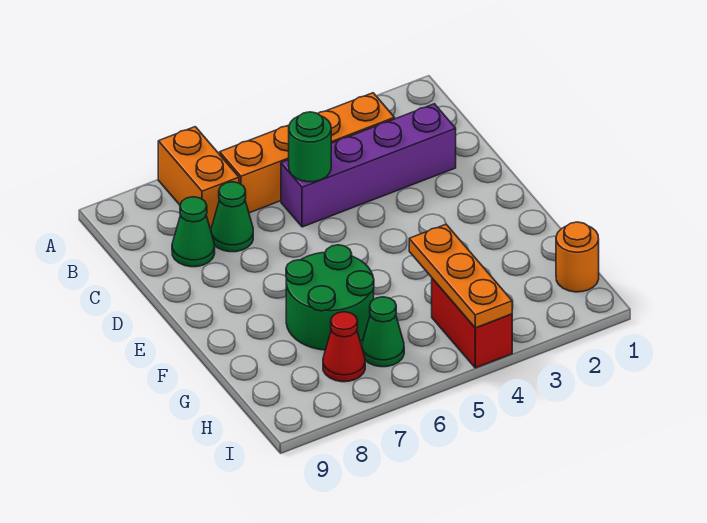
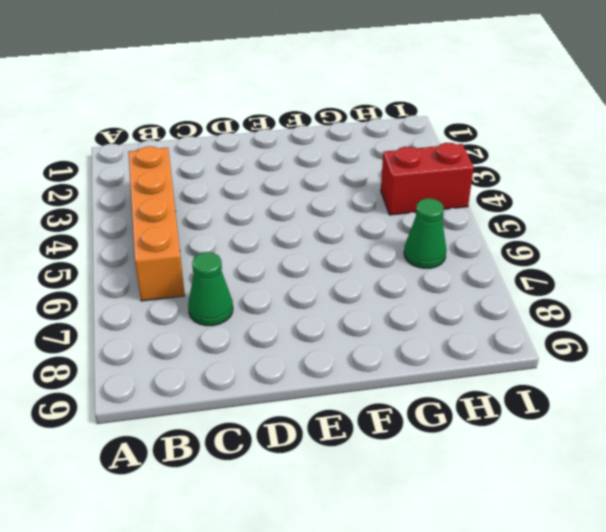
none -> orange 1x2 brick [158,127,239,228]
none -> purple 1x4 brick [281,104,456,227]
none -> green 1x1 cone [172,197,215,267]

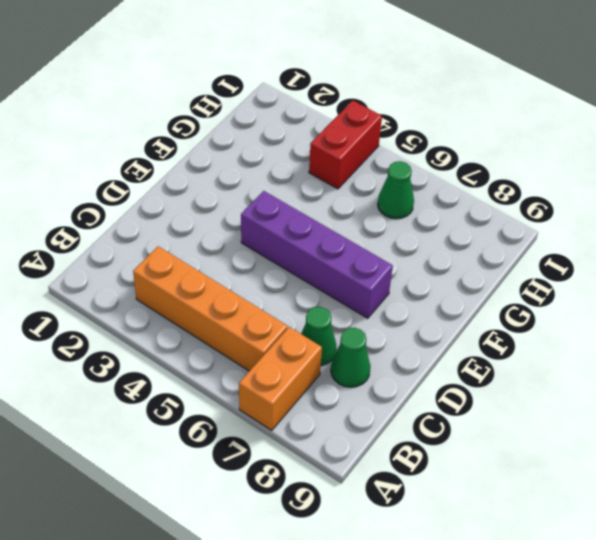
purple 1x4 brick [241,191,393,318] -> purple 1x4 brick moved to [281,104,456,227]
none -> green 2x2 round brick [286,245,374,350]
none -> orange 1x1 round brick [556,222,599,292]
none -> red 1x1 cone [323,312,365,382]

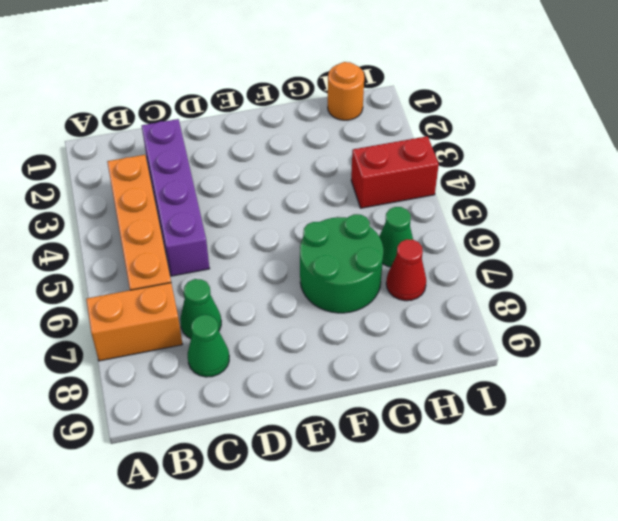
none -> green 1x1 round brick [289,112,331,182]
none -> orange 1x3 plate [409,224,512,328]

